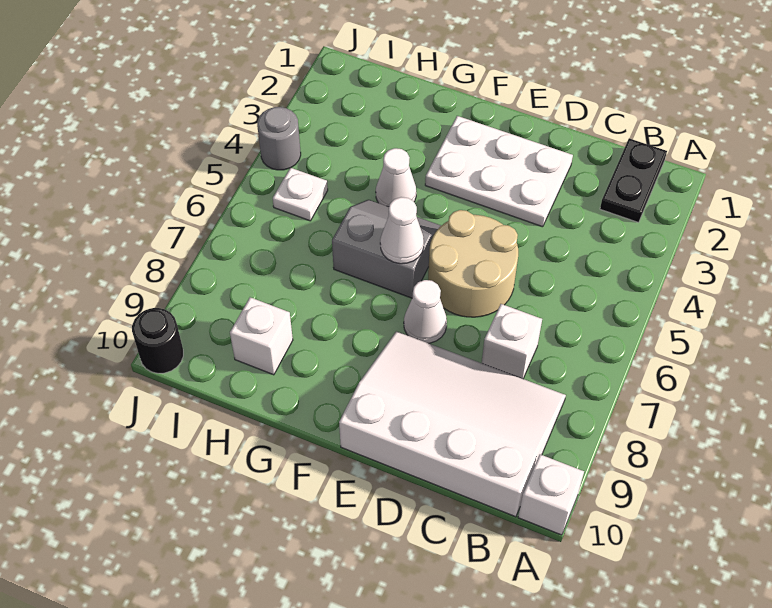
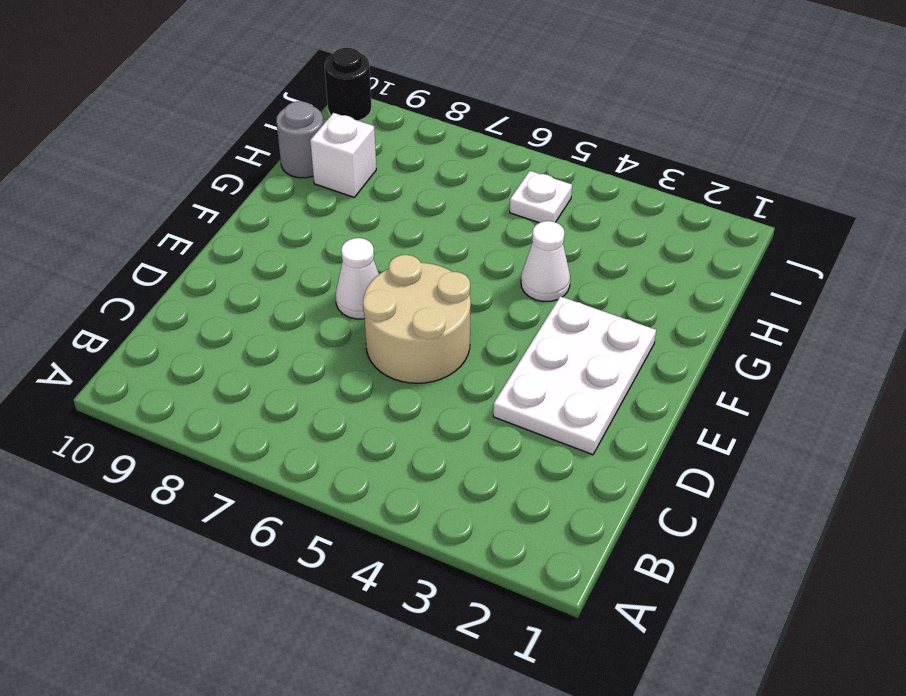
grey 1x1 round brick [276,101,323,178] -> grey 1x1 round brick moved to [257,107,301,170]
none -> white 1x1 brick [518,454,584,535]
none -> black 1x2 plate [600,138,667,222]
none -> white 3x4 slope [339,331,566,517]

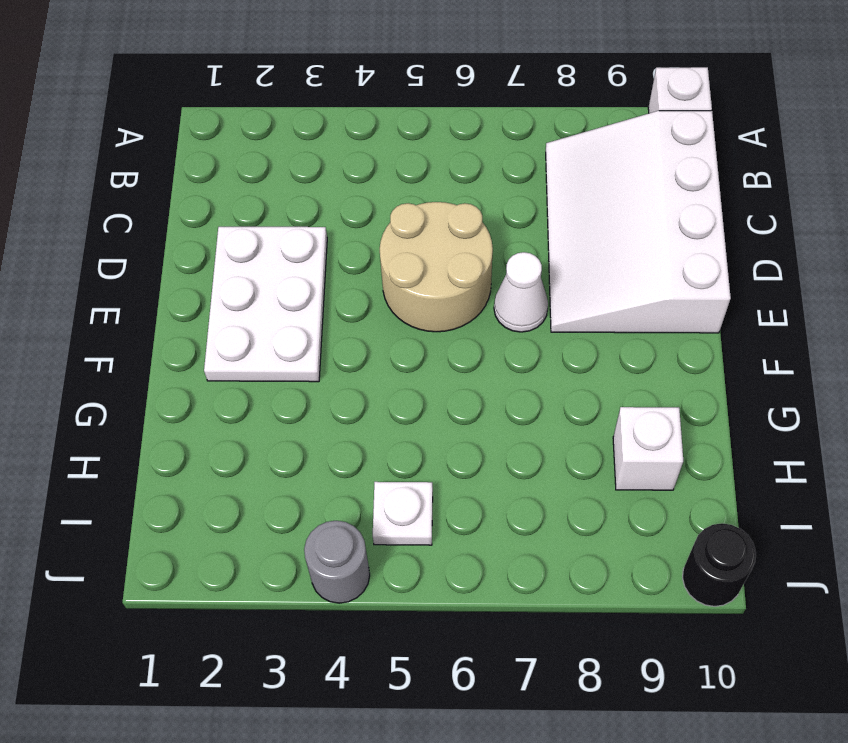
none -> black 1x2 plate [600,138,667,222]
none -> white 1x1 brick [482,304,542,379]
none -> grey 2x2 slope [332,200,441,298]

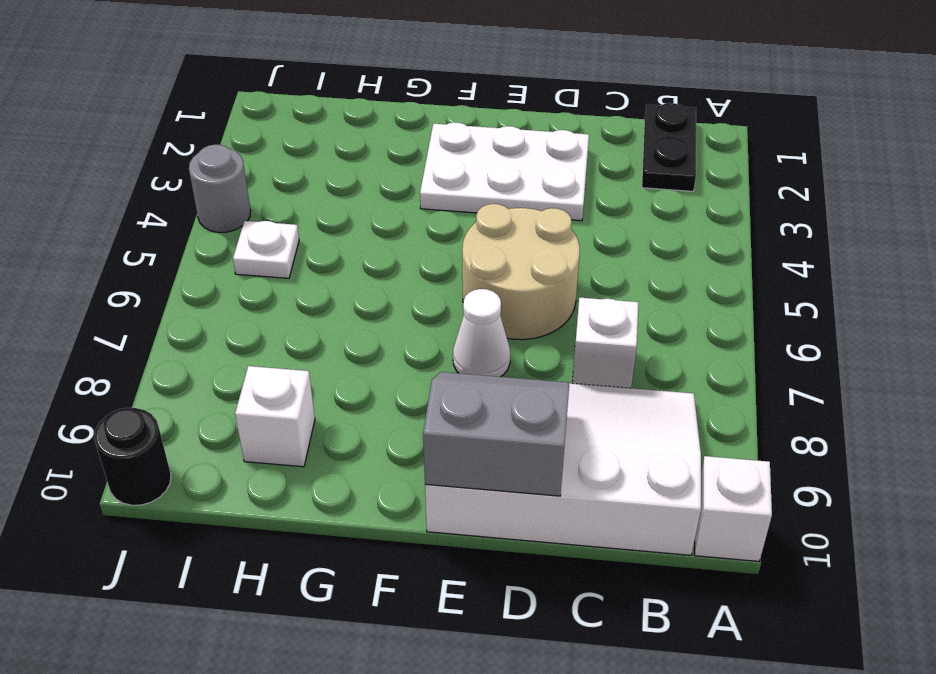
grey 2x2 slope [423,372,569,496] -> grey 2x2 slope moved to [332,200,441,298]
none -> white 1x1 cone [376,148,416,207]
none -> white 1x1 cone [380,197,424,264]

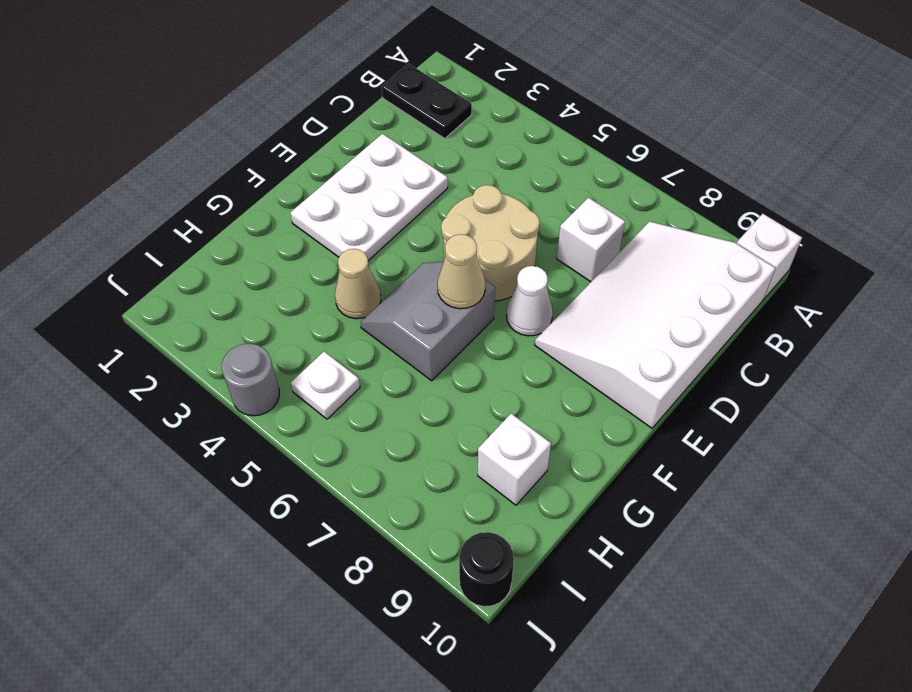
tan 1x1 cone [437,234,485,309] -> white 1x1 cone [380,197,424,264]
tan 1x1 cone [335,249,381,319] -> white 1x1 cone [376,148,416,207]

